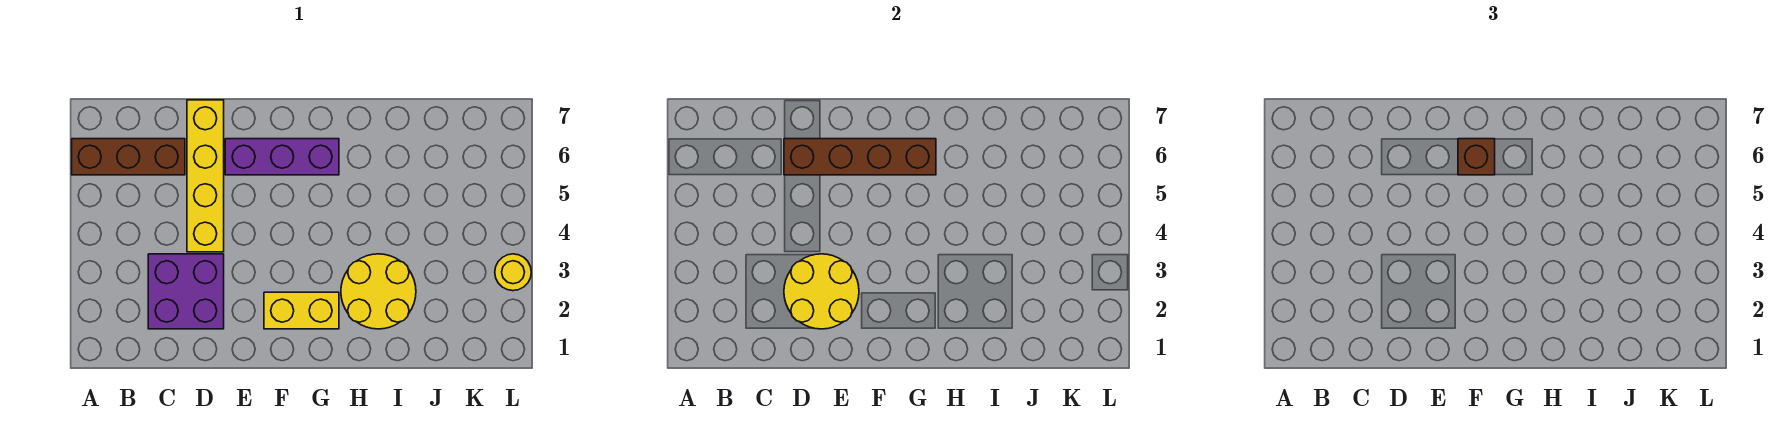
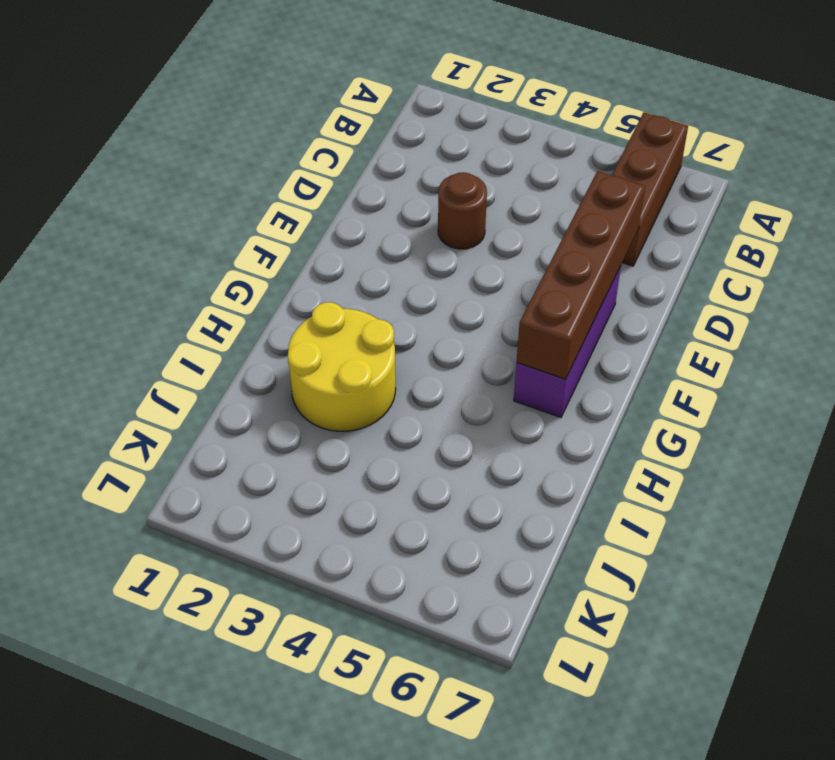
brown 1x1 round brick [438,172,487,249] -> purple 2x2 brick [148,254,224,329]
none -> yellow 1x4 brick [187,100,224,252]
none -> yellow 1x2 brick [264,292,339,329]

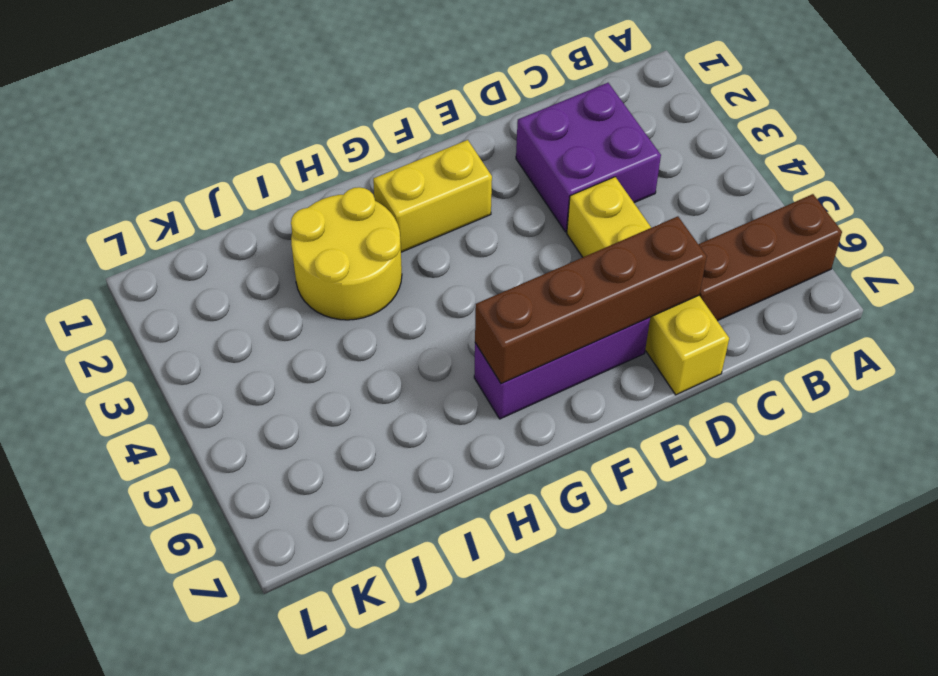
none -> yellow 1x1 round brick [495,254,531,291]
none -> yellow 2x2 round brick [784,254,859,329]

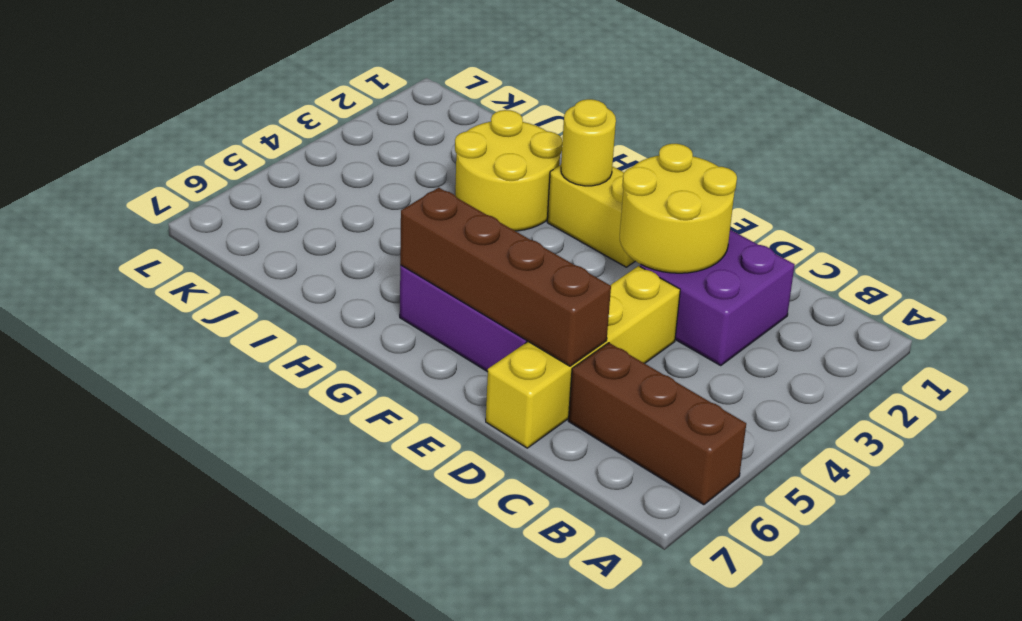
yellow 1x1 round brick [561,99,616,186] -> yellow 1x1 round brick moved to [495,254,531,291]
none -> brown 1x1 brick [1458,139,1495,175]

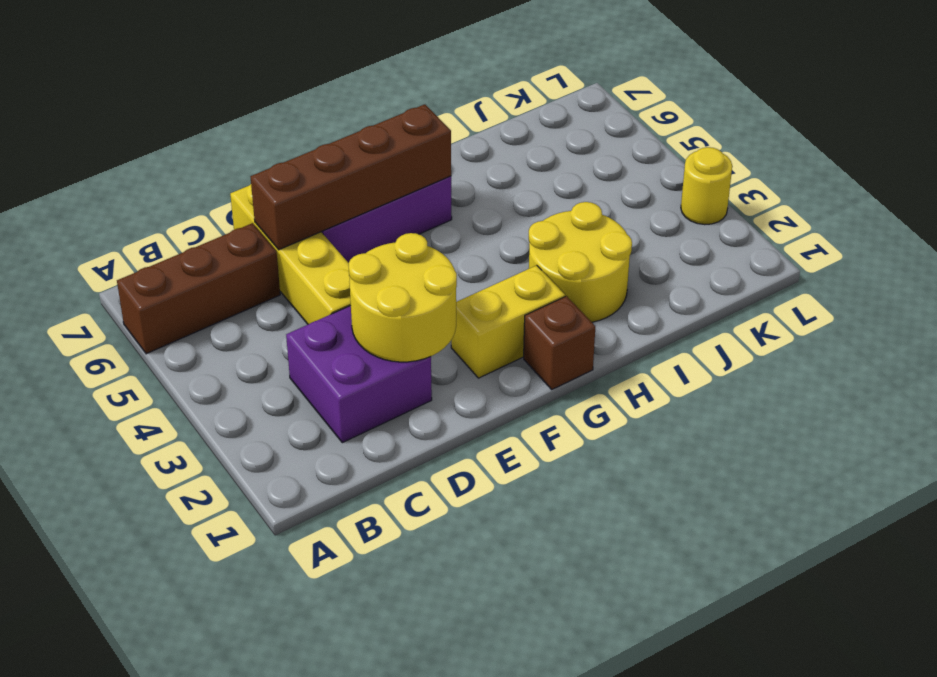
brown 1x1 brick [524,296,595,389] -> brown 1x1 brick moved to [1458,139,1495,175]

